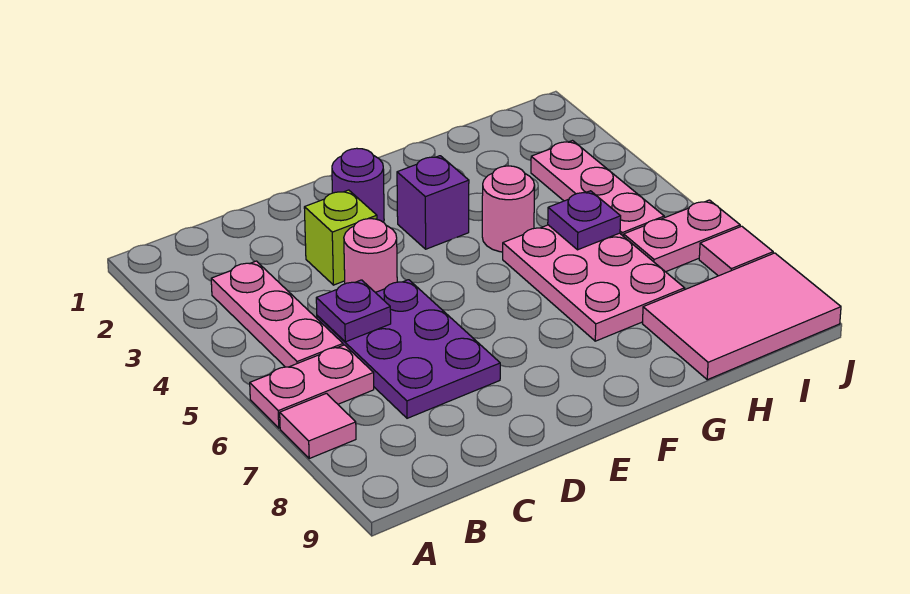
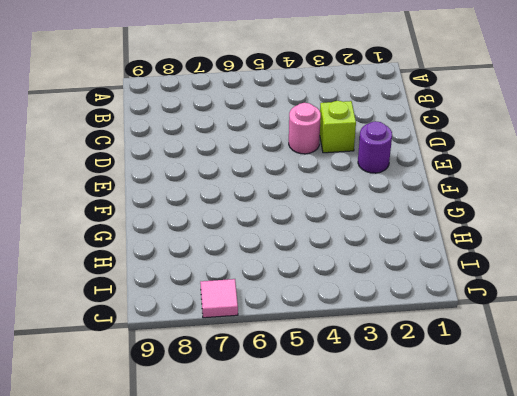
none -> pink 1x2 plate [250,345,374,428]
none -> pink 1x1 tile [280,393,356,458]
none -> pink 1x3 plate [211,261,343,367]

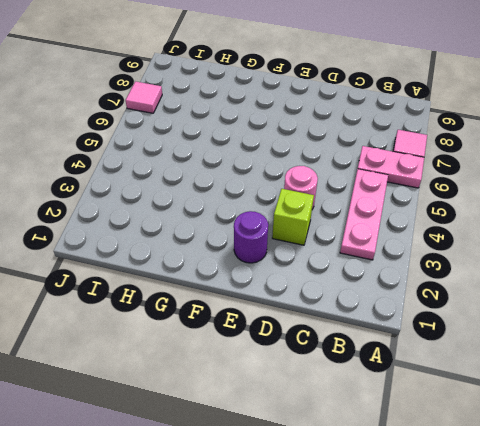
none -> purple 2x3 plate [317,280,500,418]
none -> purple 1x1 brick [397,156,469,249]
none -> pink 1x1 round brick [482,166,535,252]

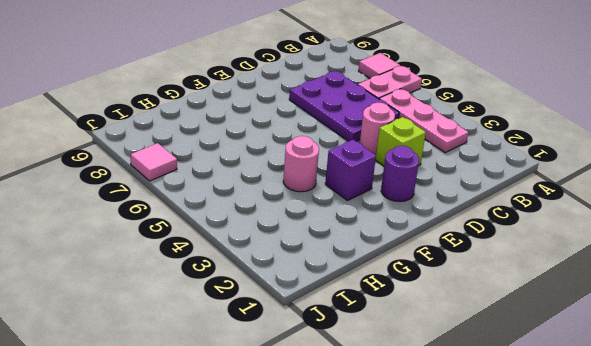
none -> pink 2x3 plate [503,225,685,341]
none -> pink 2x3 tile [643,253,841,380]
none -> pink 1x3 plate [531,141,664,236]

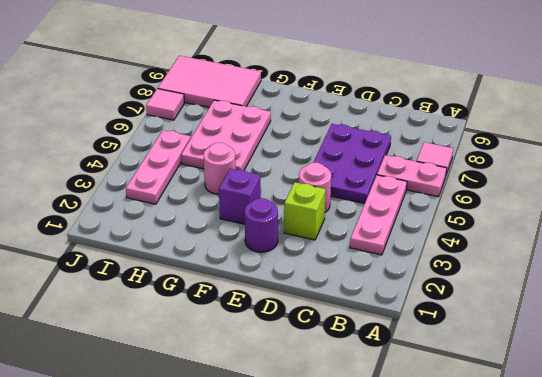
none -> pink 1x2 plate [624,200,740,272]
none -> purple 1x1 plate [316,280,391,342]
none -> purple 1x1 plate [548,191,621,250]

